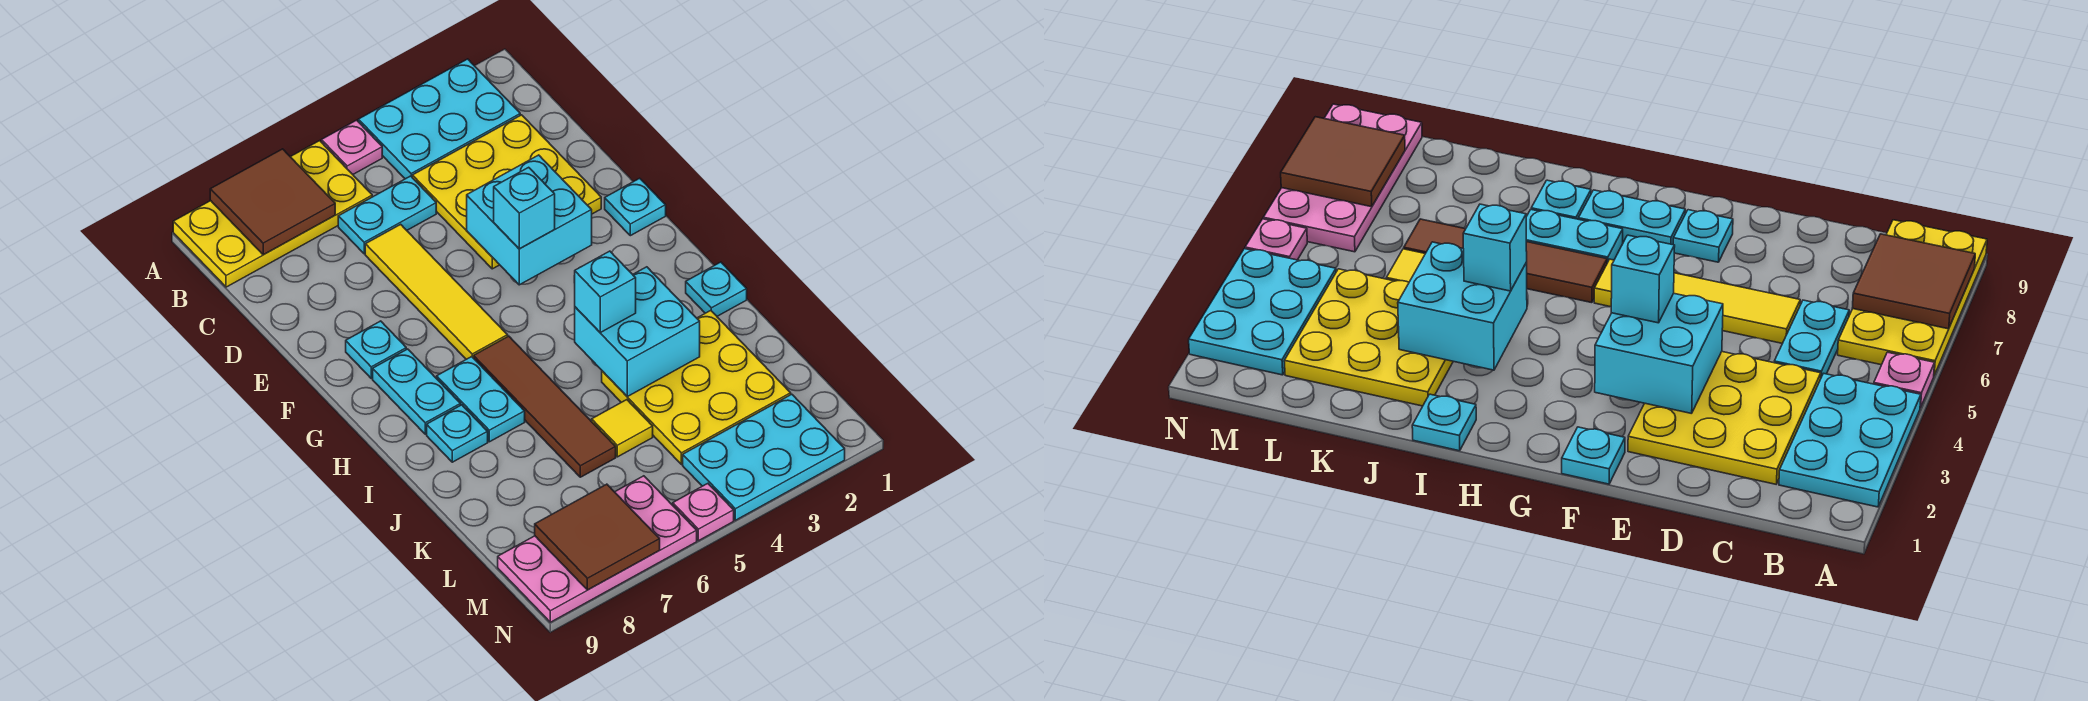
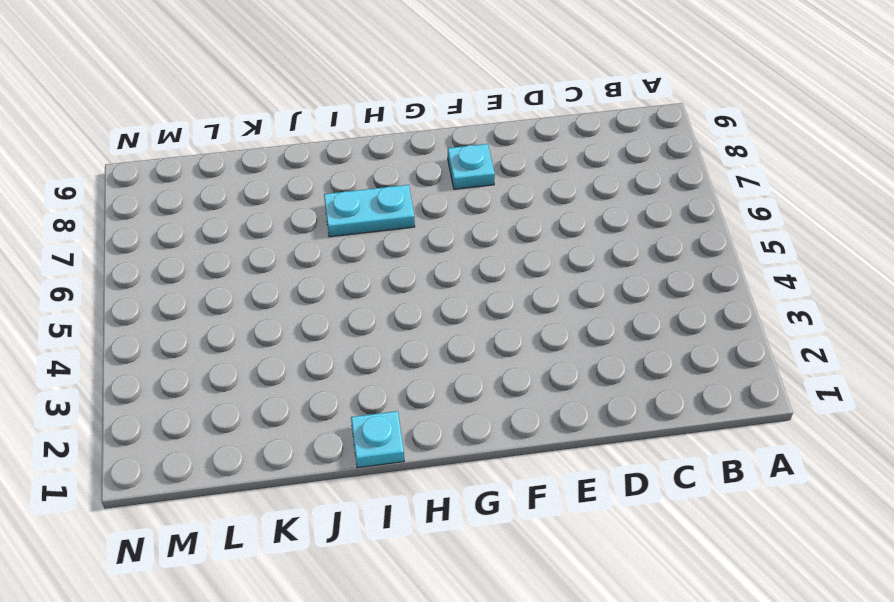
none -> cyan 2x3 plate [358,59,520,179]
none -> pink 1x1 plate [321,120,382,174]
none -> yellow 2x4 plate [173,141,372,287]

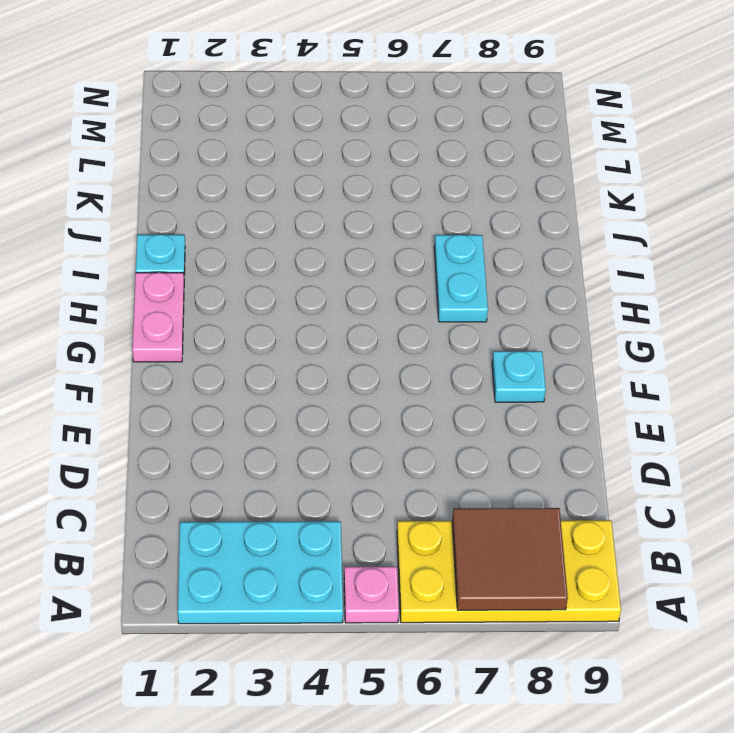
pink 1x2 plate [132,273,184,362] -> none
none -> yellow 3x3 plate [412,115,601,269]
none -> cyan 1x2 plate [338,176,436,254]
none -> yellow 1x4 tile [365,224,508,359]

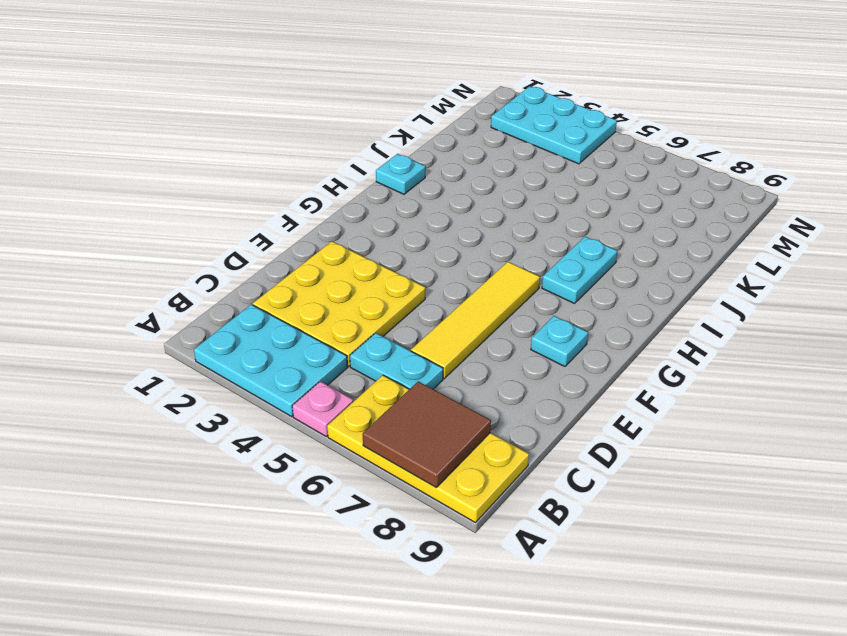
none -> cyan 1x1 plate [605,178,666,236]
none -> cyan 1x2 plate [373,349,461,434]
none -> brown 1x4 tile [474,336,616,477]

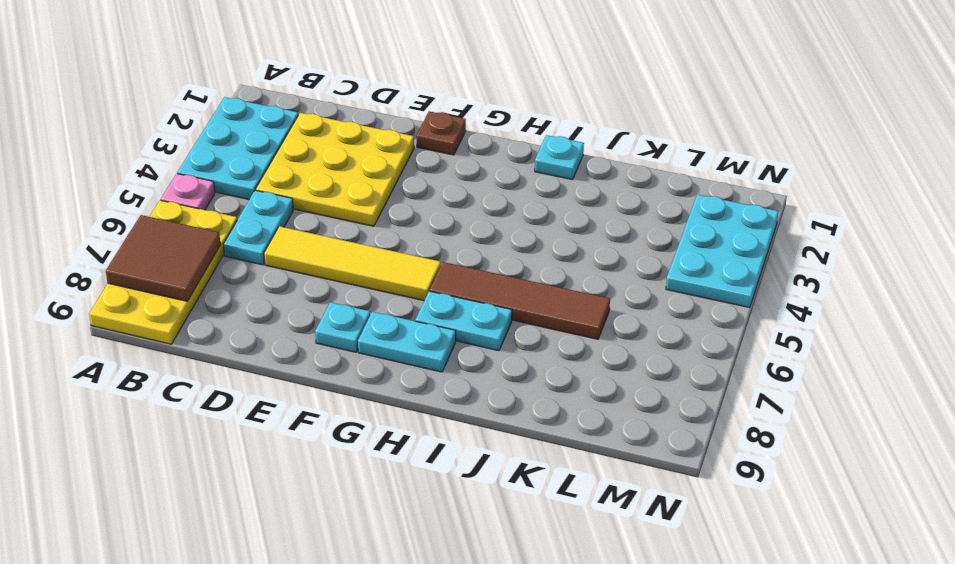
brown 1x1 plate [416,111,466,155] -> cyan 1x1 plate [605,178,666,236]
none -> cyan 1x1 plate [427,405,488,462]
none -> yellow 3x3 plate [602,311,791,464]
none -> yellow 1x1 tile [592,400,653,457]

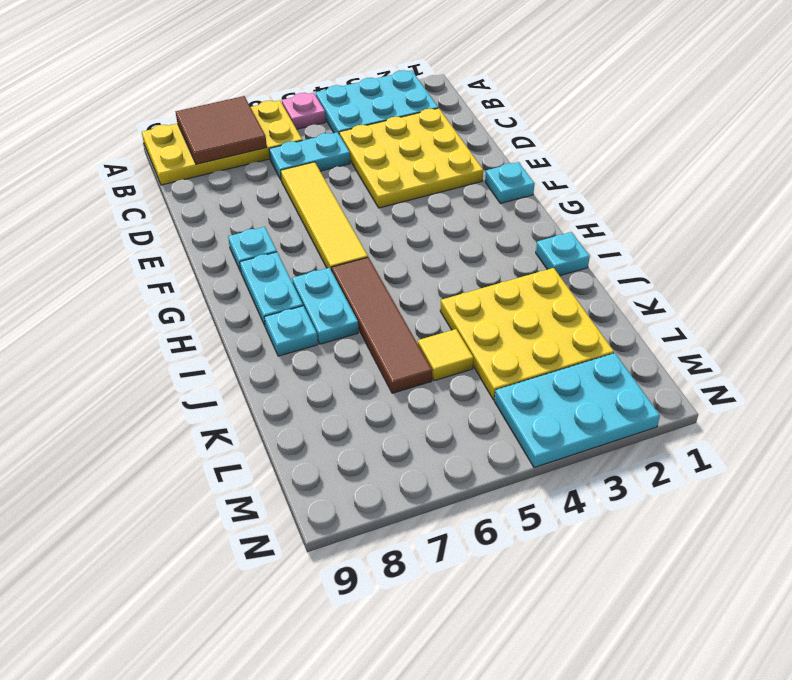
none -> pink 2x4 plate [498,476,697,622]
none -> pink 1x1 plate [673,484,734,541]
none -> cyan 2x2 brick [467,155,592,285]

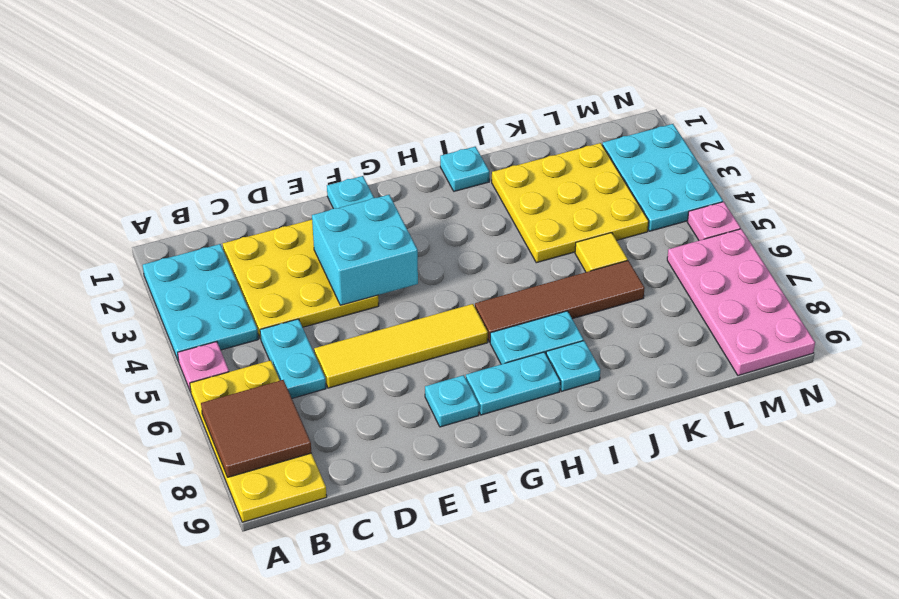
none -> cyan 2x2 brick [575,267,700,397]
none -> brown 2x2 tile [535,484,660,590]
none -> cyan 1x1 brick [494,167,555,249]

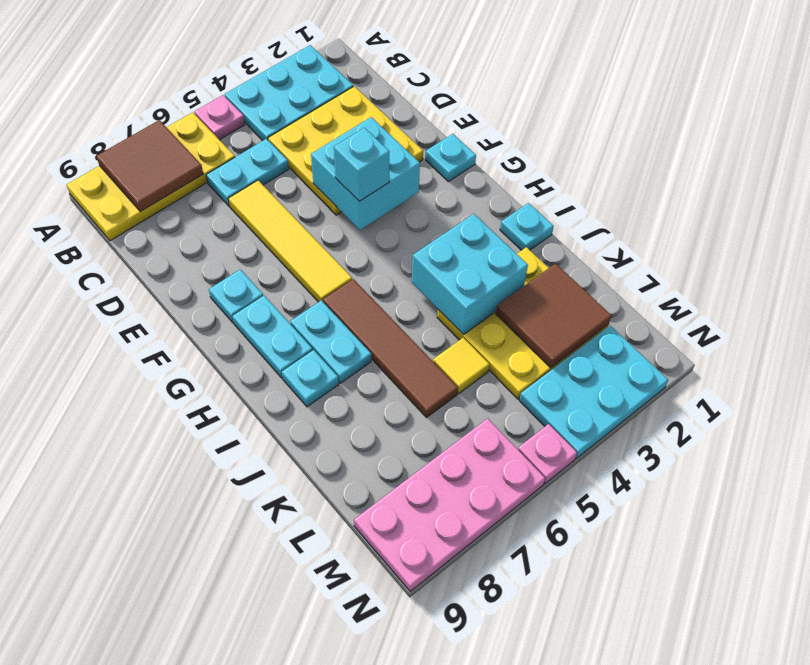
brown 2x2 tile [496,264,611,368] -> brown 2x2 tile moved to [535,484,660,590]
none -> cyan 1x1 brick [575,251,636,333]

